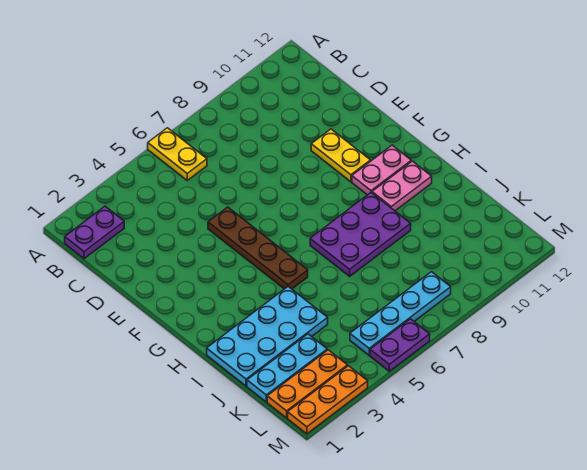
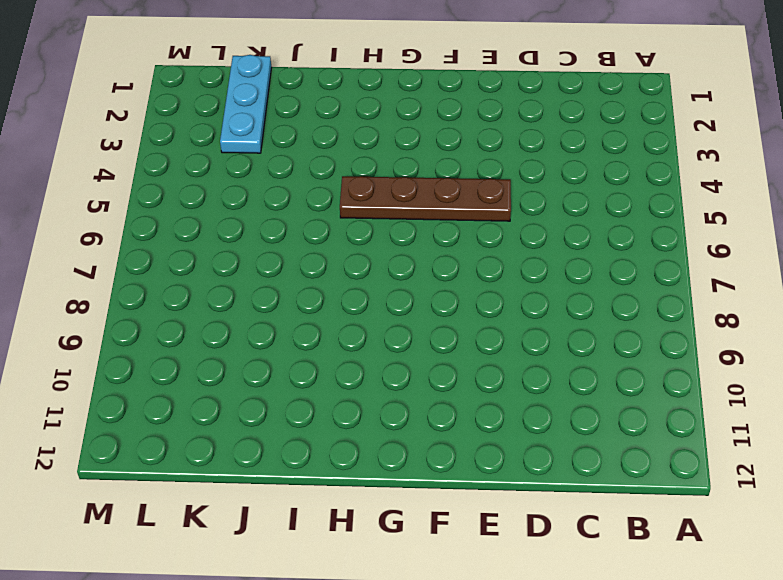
none -> yellow 1x2 plate [148,128,207,180]
none -> purple 1x2 plate [65,206,124,259]
none -> yellow 1x2 plate [311,129,371,182]

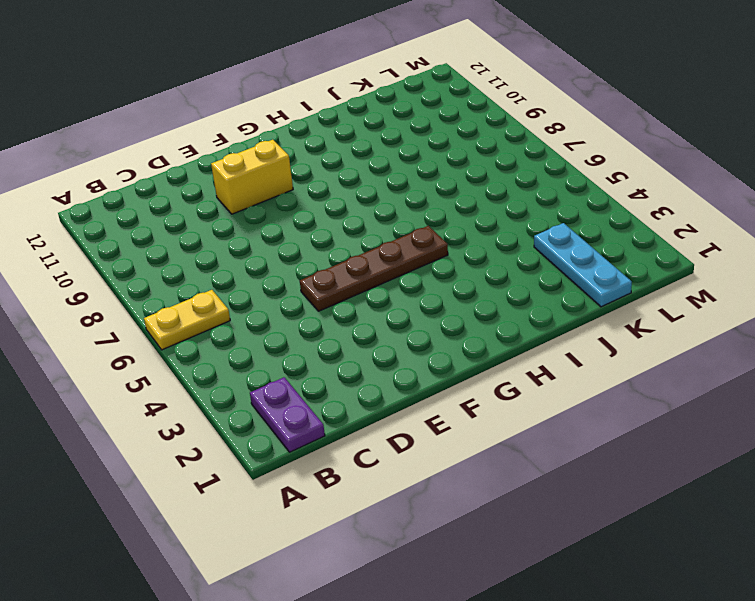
yellow 1x2 brick [211,140,293,214] -> yellow 1x2 plate [311,129,371,182]
none -> pink 1x2 plate [352,145,411,195]
none -> purple 2x3 plate [310,193,411,276]
none -> pink 1x2 plate [372,161,432,211]

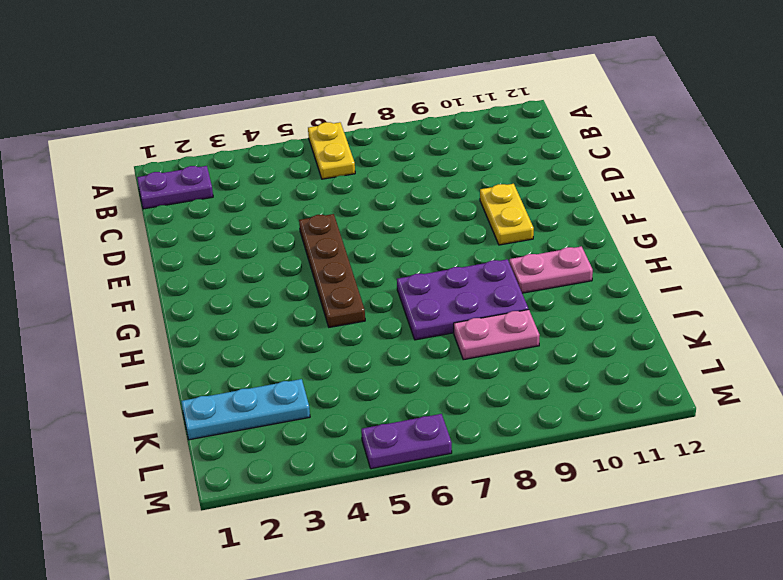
pink 1x2 plate [454,309,539,360] -> pink 1x2 plate moved to [352,145,411,195]
none -> cyan 2x4 plate [207,287,328,386]
none -> orange 1x3 plate [267,350,348,418]
none -> cyan 1x4 plate [350,272,451,355]

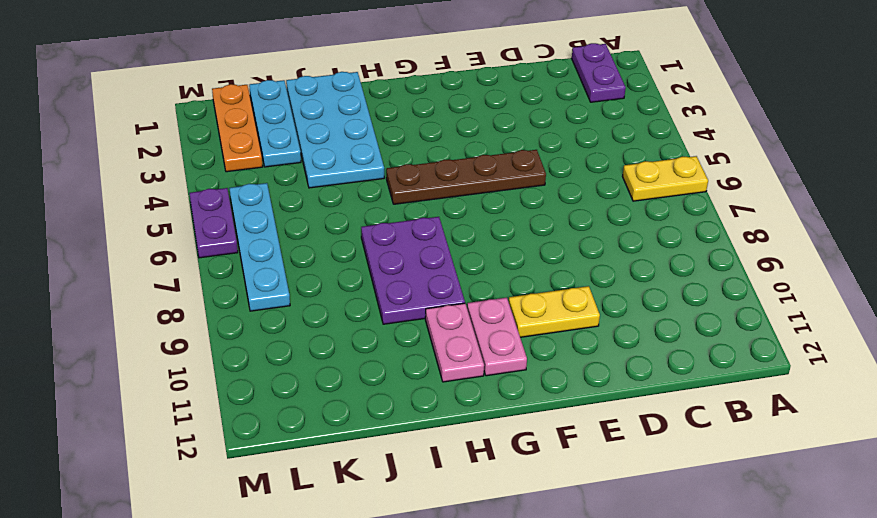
none -> orange 1x3 plate [288,366,368,434]

